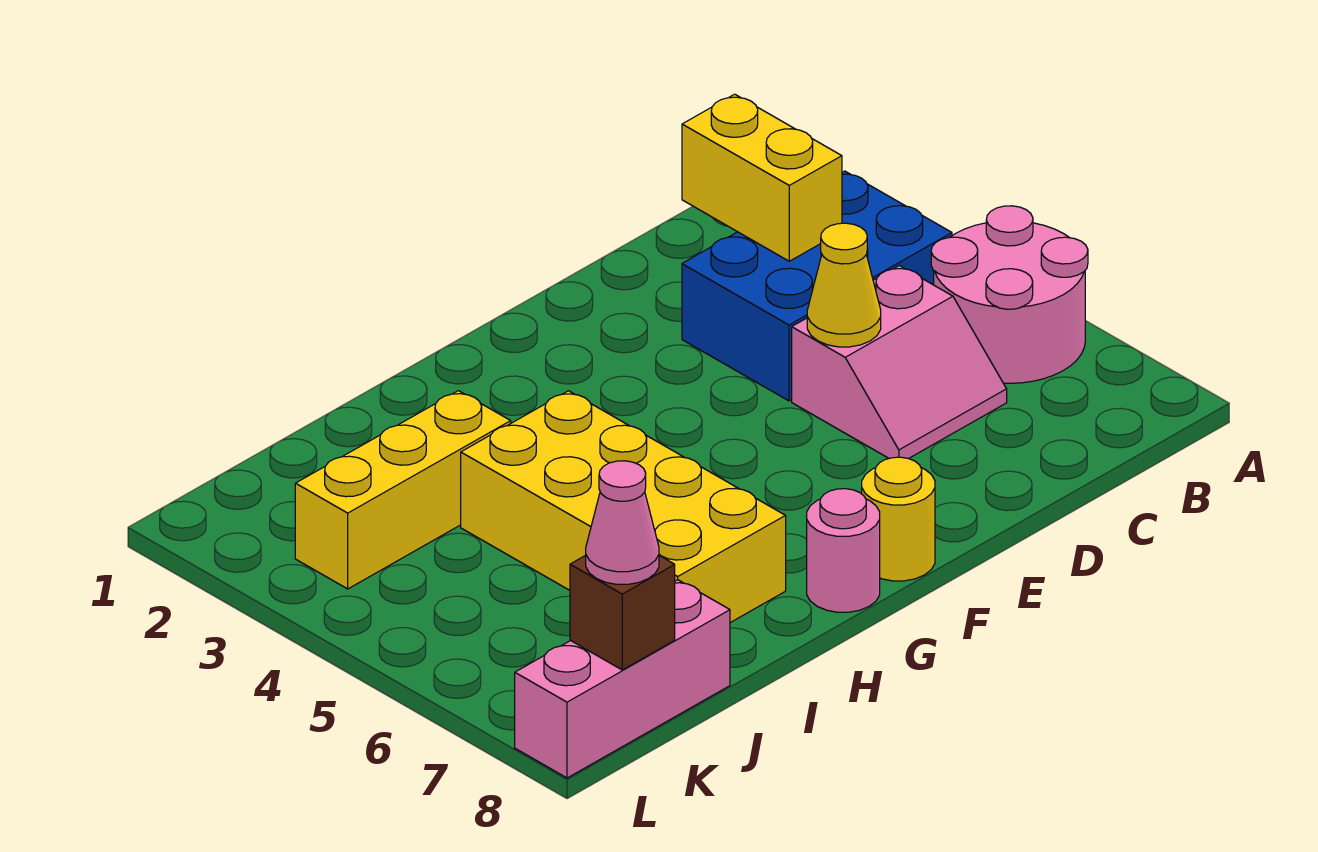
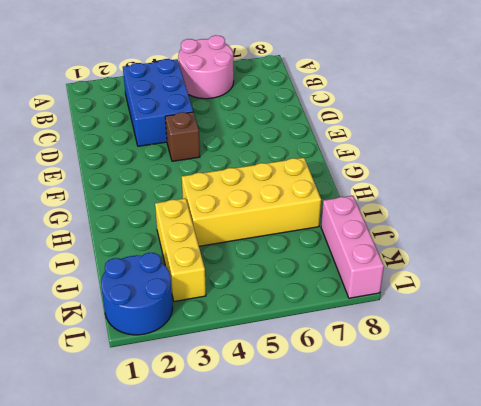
brown 1x1 brick [165,112,200,161] -> brown 1x1 brick moved to [570,555,675,670]
blue 2x2 round brick [101,253,173,335] -> none
none -> pink 2x2 slope [792,266,1007,459]
none -> yellow 1x1 round brick [862,457,935,581]
none -> pink 1x1 round brick [807,489,880,612]

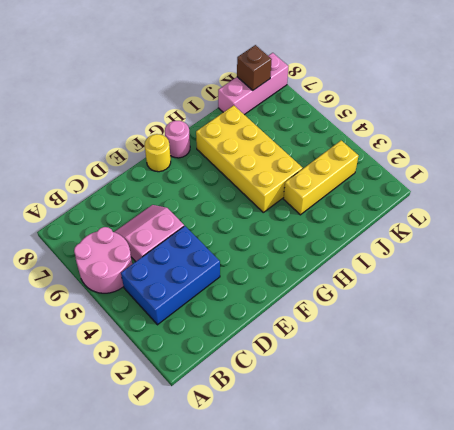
none -> yellow 1x2 brick [682,94,842,261]
none -> yellow 1x1 cone [807,223,881,347]
none -> pink 1x1 cone [586,461,659,584]

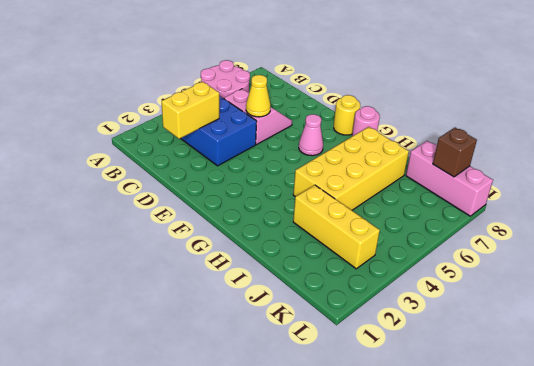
pink 1x1 cone [299,114,323,156] -> pink 1x1 cone moved to [586,461,659,584]

